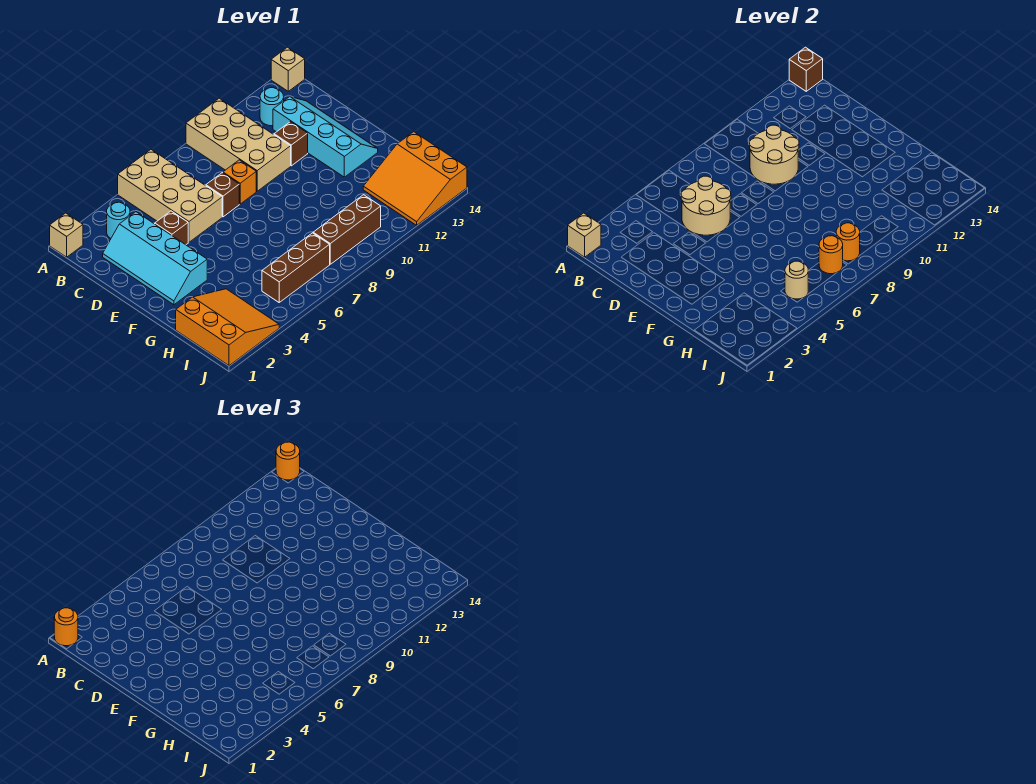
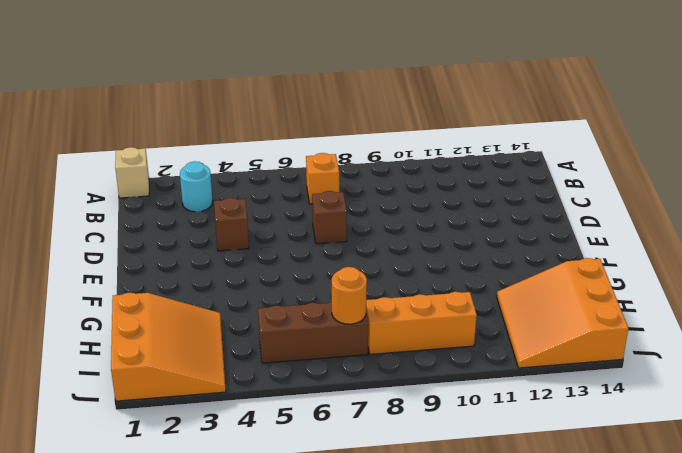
orange 1x1 brick [306,153,339,204] -> orange 1x1 brick moved to [223,160,256,204]
orange 1x3 brick [366,292,477,354] -> brown 1x3 brick [313,195,381,264]
none -> tan 2x4 brick [118,150,222,242]
none -> tan 2x4 brick [186,98,291,191]
none -> tan 1x1 brick [271,47,305,91]

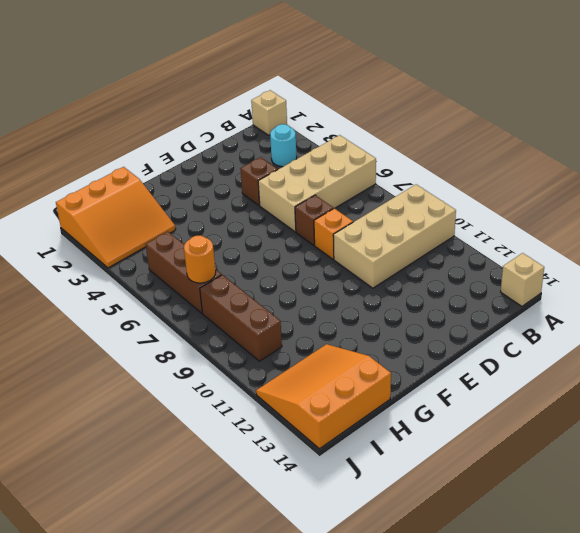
none -> cyan 1x1 round brick [260,88,284,126]
none -> cyan 2x4 slope [103,212,207,305]
none -> cyan 2x4 slope [273,97,378,177]

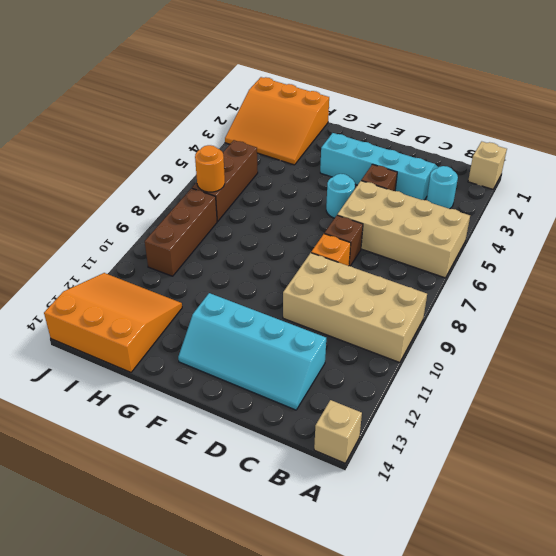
cyan 1x1 round brick [326,174,355,218] -> cyan 1x1 round brick moved to [260,88,284,126]
none -> brown 1x1 brick [274,122,308,166]
none -> tan 1x1 brick [568,213,601,257]
none -> brown 1x1 brick [789,47,823,91]

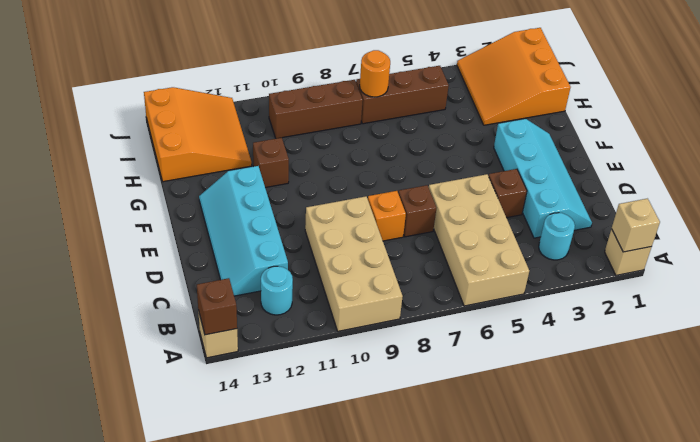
brown 1x1 brick [253,138,289,188] -> brown 1x1 brick moved to [274,122,308,166]
none -> tan 2x2 round brick [681,176,731,235]
none -> tan 2x2 round brick [749,125,799,184]
none -> tan 1x1 round brick [785,261,808,299]

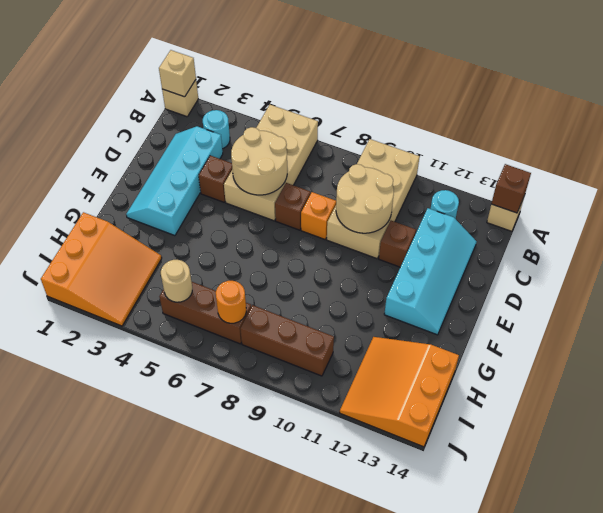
none -> orange 1x1 round brick [836,223,860,261]
none -> orange 1x1 round brick [54,608,78,646]
none -> orange 1x1 round brick [276,442,300,480]

